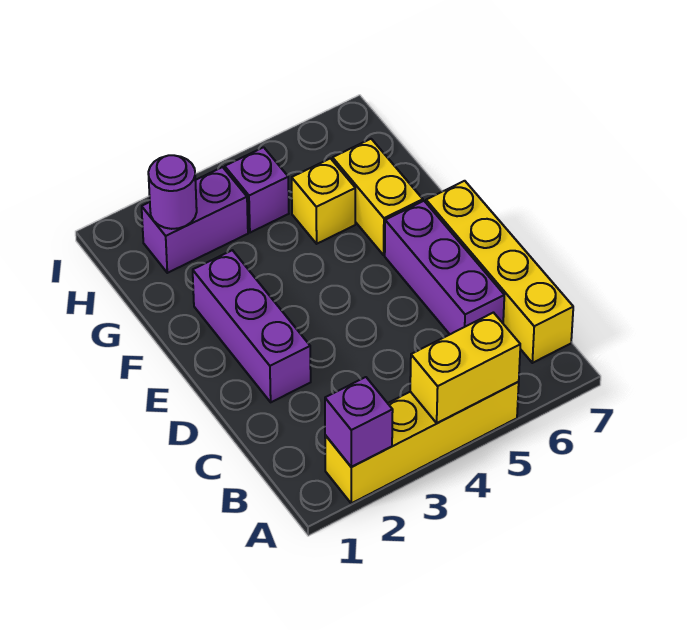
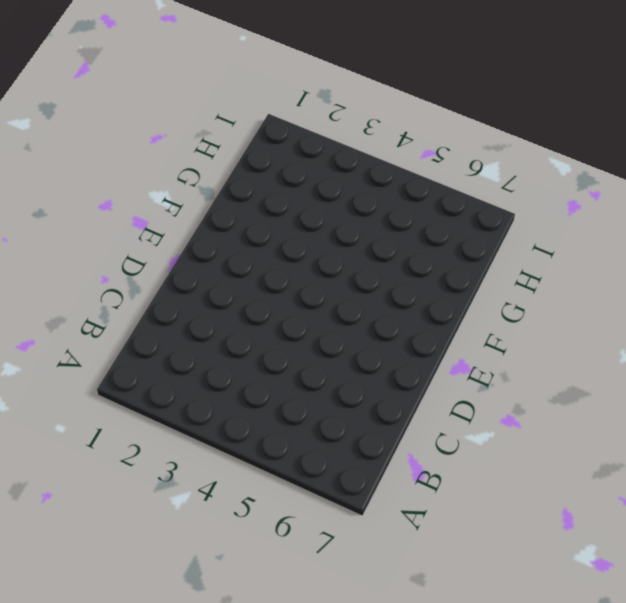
none -> yellow 1x4 brick [325,382,519,503]
none -> yellow 1x4 brick [426,181,573,363]

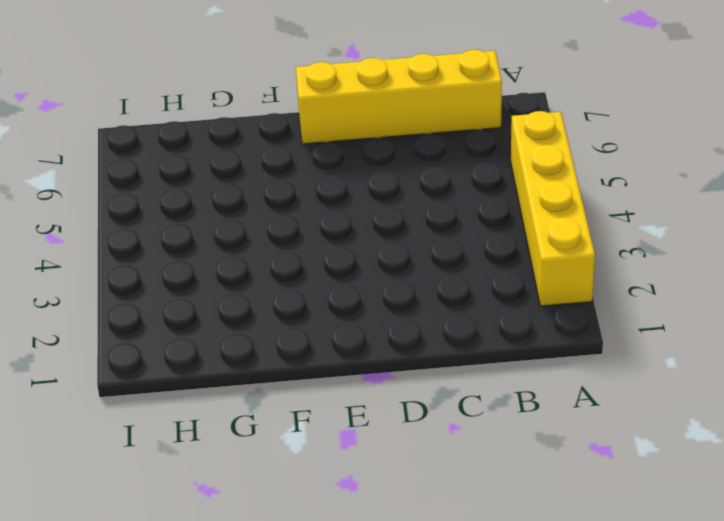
none -> purple 1x3 brick [385,201,504,334]
none -> purple 1x3 brick [193,250,311,402]

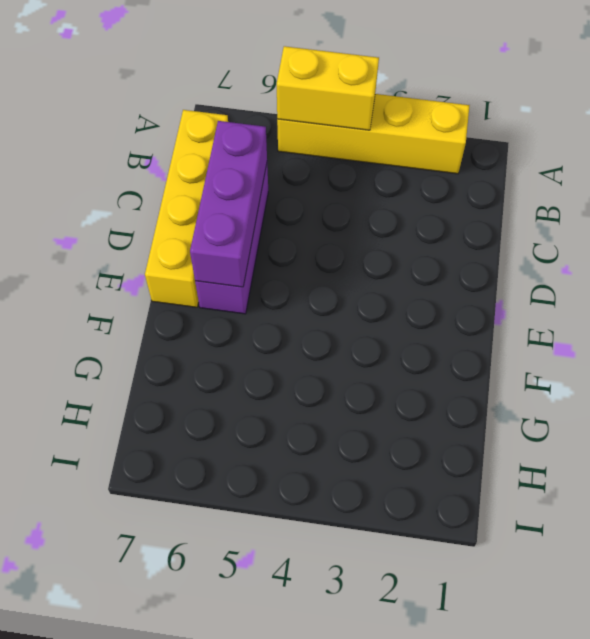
purple 1x3 brick [190,121,267,287] -> purple 1x3 brick moved to [193,250,311,402]
none -> yellow 1x2 brick [333,139,423,255]
none -> yellow 1x1 brick [292,158,355,244]

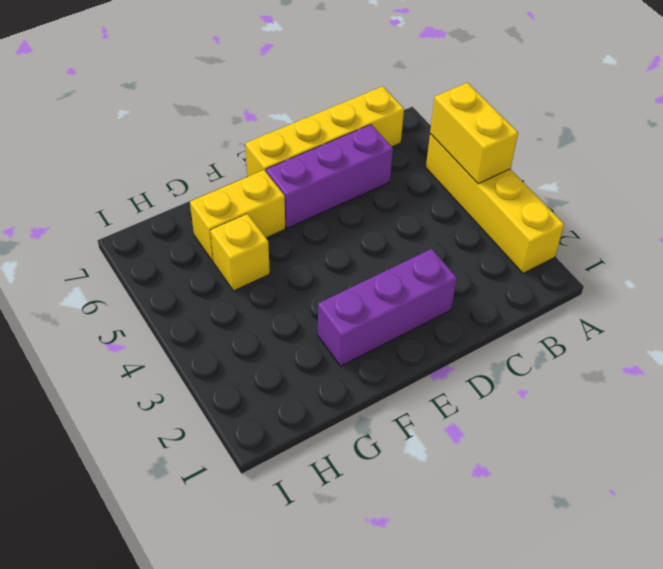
none -> purple 1x2 brick [142,167,248,273]
none -> purple 1x1 brick [225,147,289,233]

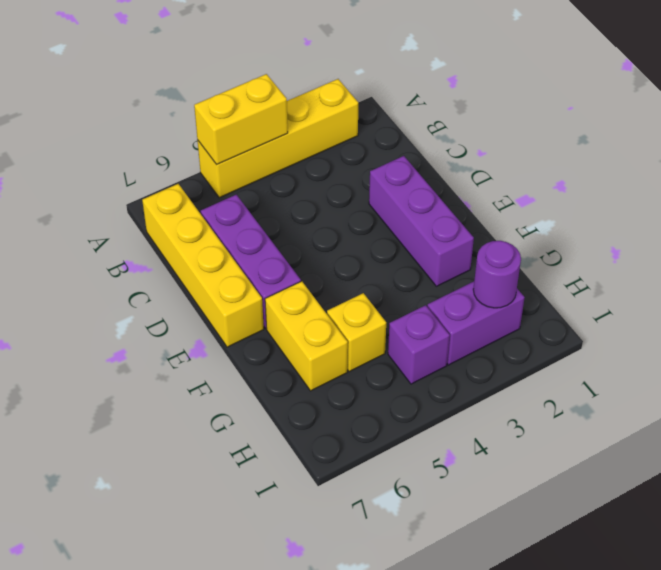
none -> purple 1x1 brick [325,377,393,467]

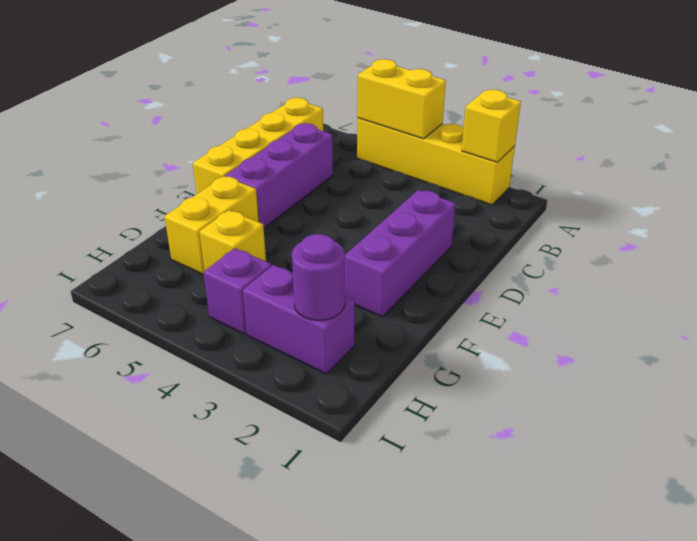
yellow 1x1 brick [462,90,521,162] -> purple 1x1 brick [325,377,393,467]

